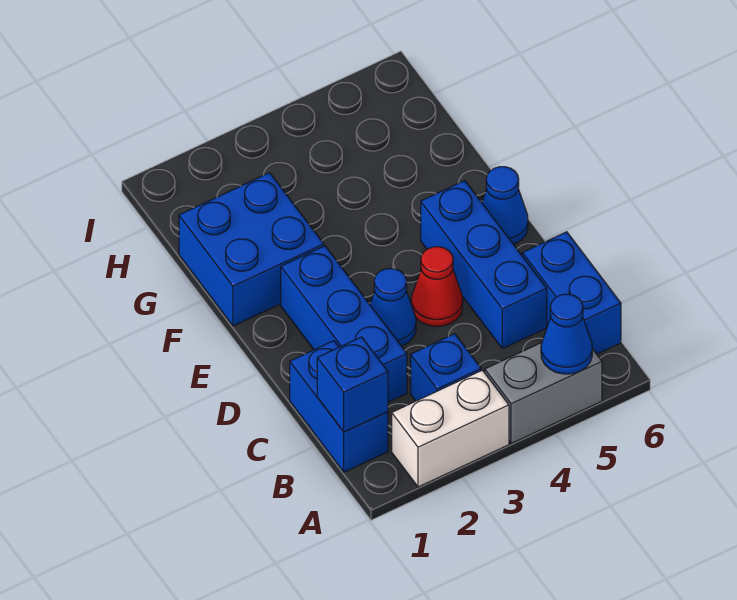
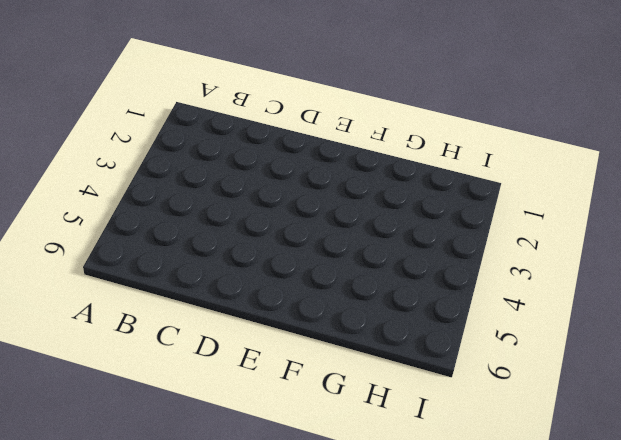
none -> white 1x2 brick [392,370,509,487]
none -> grey 1x2 brick [485,343,602,444]
none -> blue 1x2 brick [290,341,388,472]

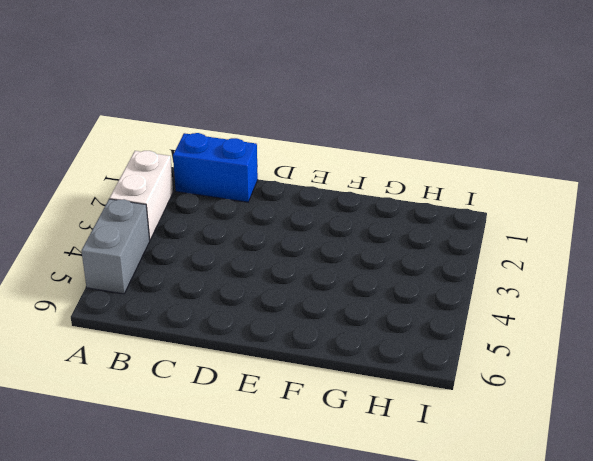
none -> blue 1x1 brick [411,334,481,401]
none -> blue 1x2 brick [522,232,621,354]
none -> blue 1x3 brick [281,246,407,402]

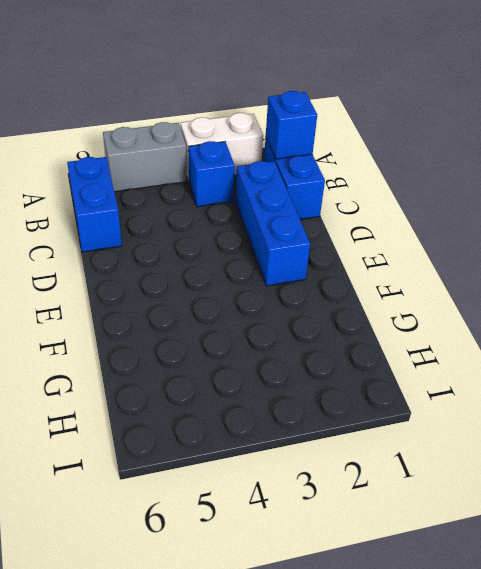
none -> blue 1x3 brick [421,181,547,349]
none -> blue 1x1 cone [370,269,416,346]
none -> red 1x1 cone [411,247,463,326]

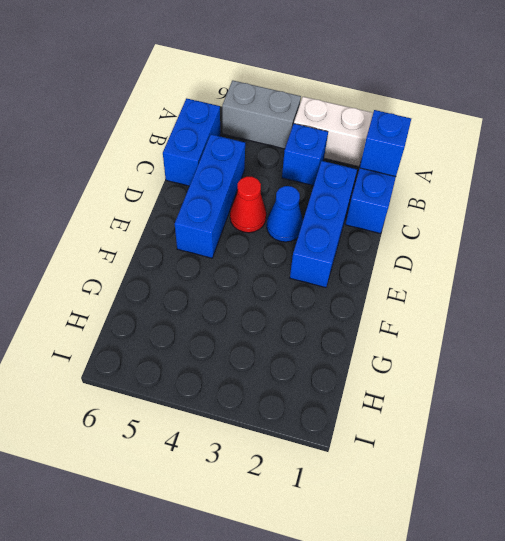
none -> blue 1x1 cone [482,167,528,244]
none -> blue 2x2 brick [179,173,324,326]
none -> blue 1x1 cone [541,294,592,374]

